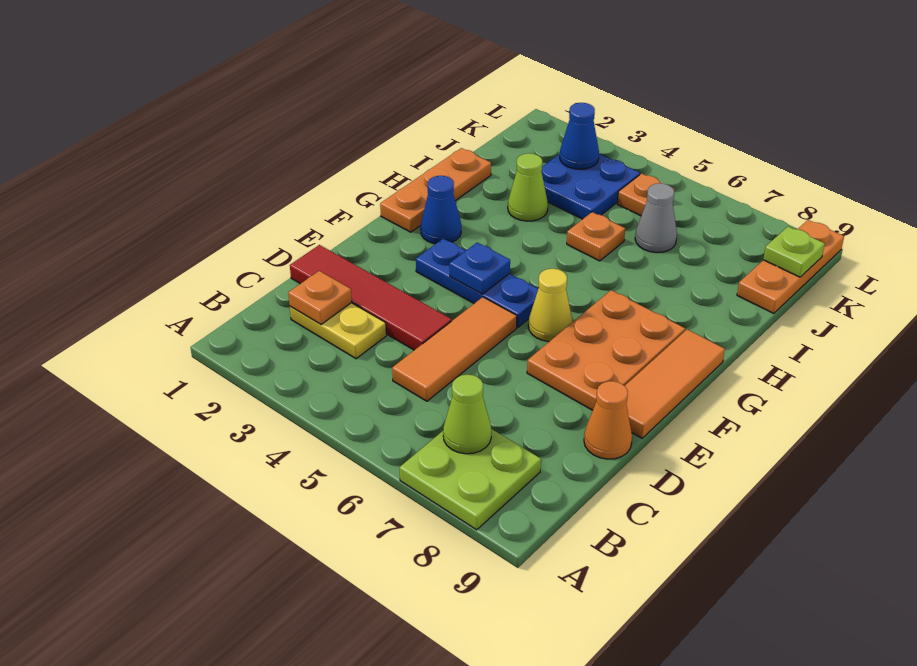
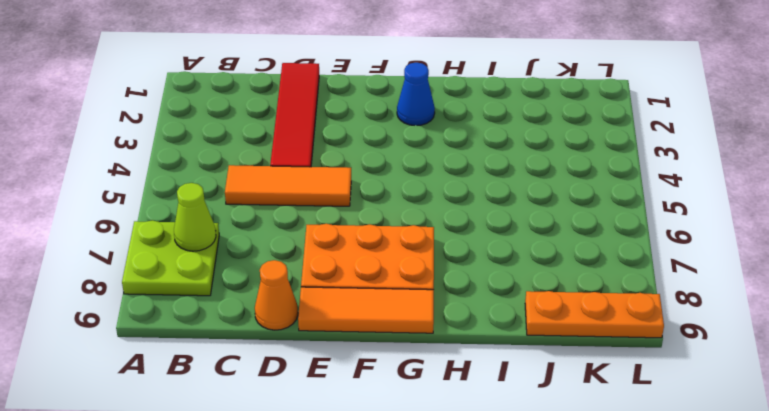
none -> yellow 1x2 plate [290,303,386,359]
none -> blue 1x3 plate [416,239,538,328]
none -> yellow 1x1 cone [528,269,573,342]

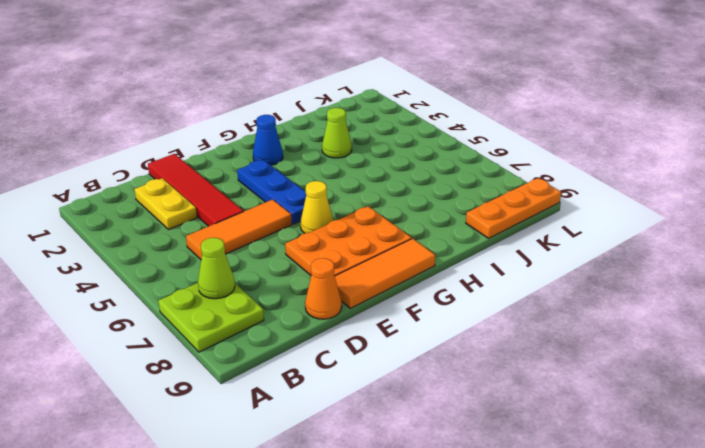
none -> orange 1x3 plate [380,148,491,232]
none -> orange 1x1 plate [567,212,625,261]
none -> blue 2x2 plate [541,154,640,219]

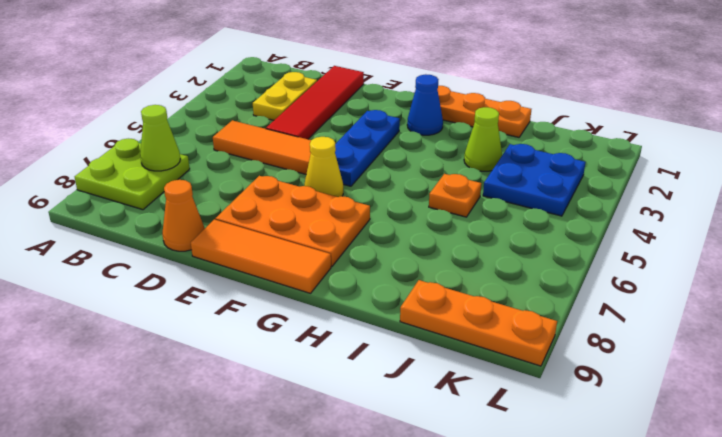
none -> grey 1x1 cone [635,183,677,253]
none -> orange 1x1 plate [617,173,674,216]
none -> orange 1x1 plate [288,271,352,324]

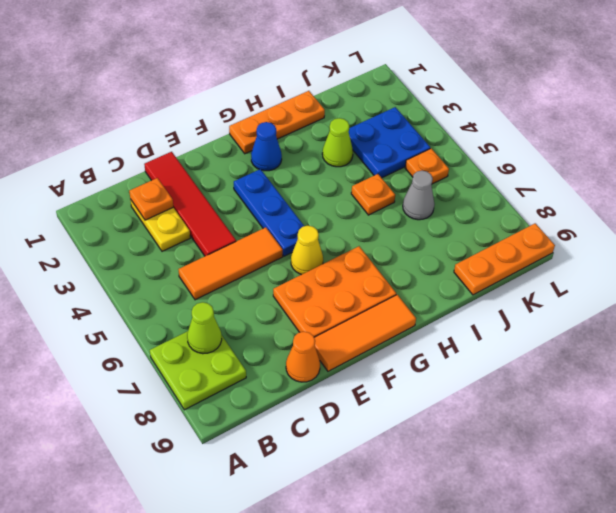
none -> blue 1x1 plate [449,243,510,294]
none -> blue 1x1 cone [560,103,599,169]
none -> lime 1x1 plate [763,227,825,277]

